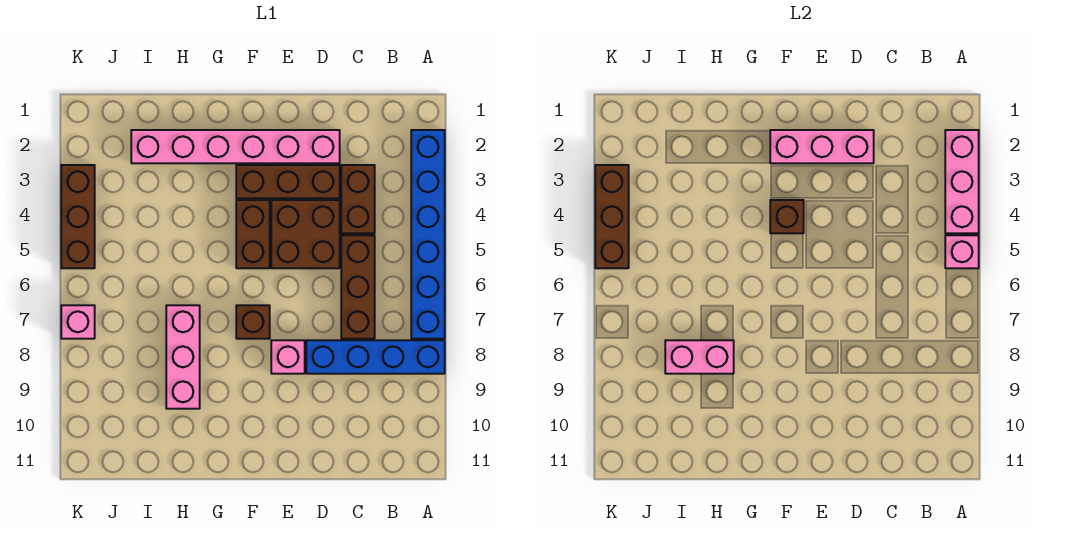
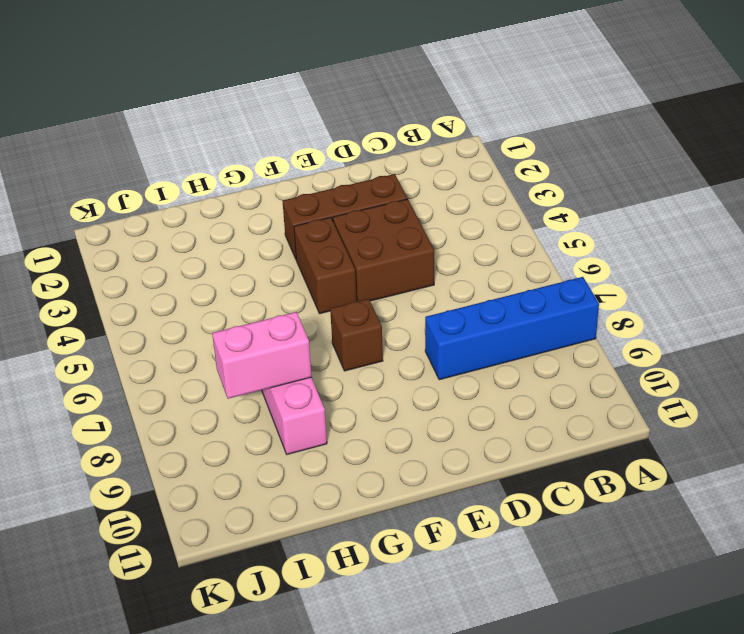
none -> blue 1x6 brick [411,130,445,339]
none -> brown 1x2 brick [341,165,375,233]
none -> brown 1x3 brick [341,235,375,339]

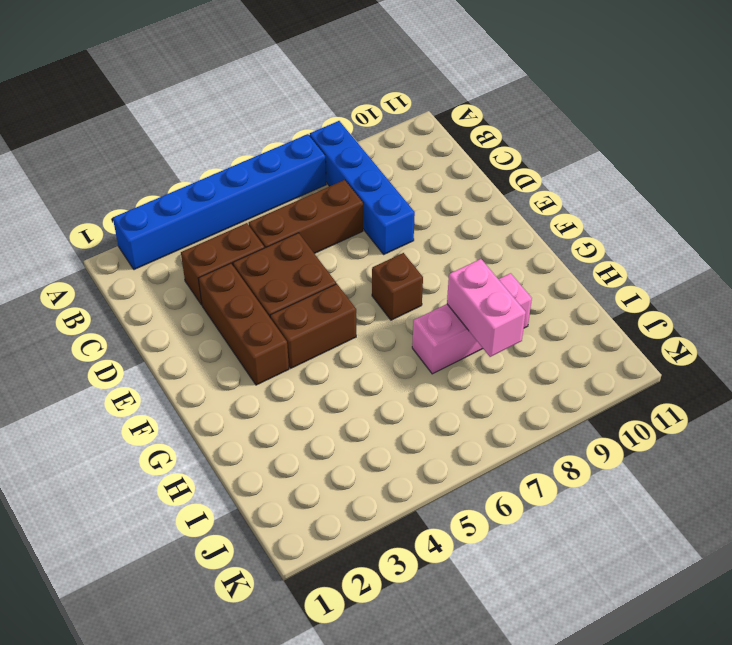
none -> pink 1x6 brick [131,130,340,163]
none -> pink 1x1 brick [271,340,305,374]
none -> brown 1x3 brick [61,165,95,268]

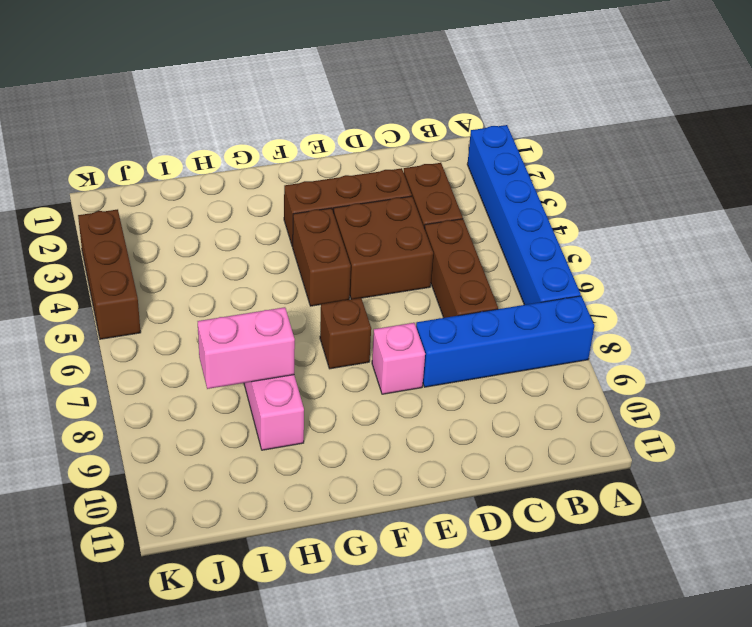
none -> pink 1x6 brick [131,130,340,163]
none -> pink 1x1 brick [61,305,95,339]
none -> pink 1x3 brick [945,130,979,233]

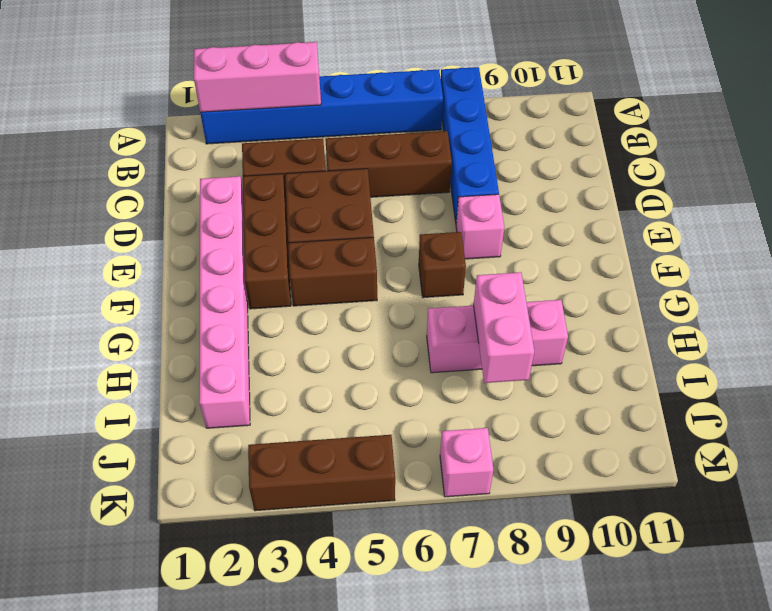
none -> pink 1x1 brick [945,235,979,268]
none -> pink 1x3 brick [770,130,874,163]
none -> brown 1x1 brick [770,200,804,233]

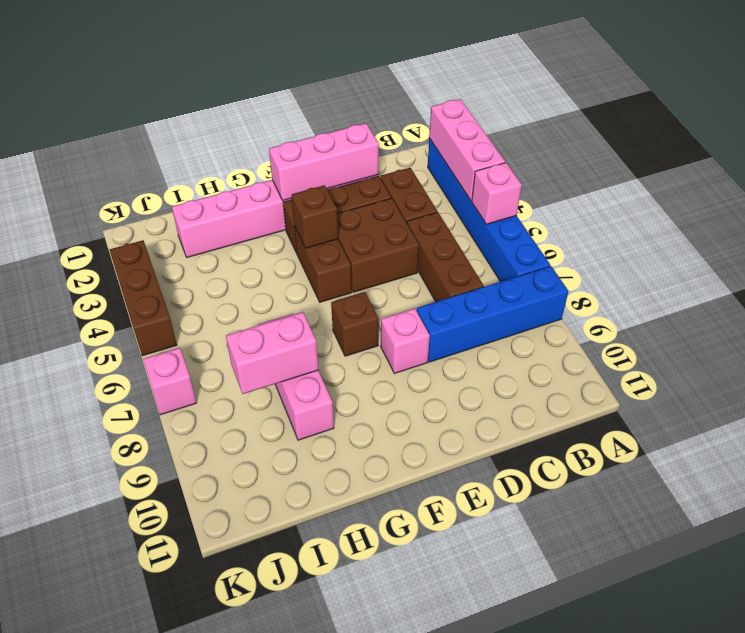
none -> brown 1x3 brick [595,165,629,268]

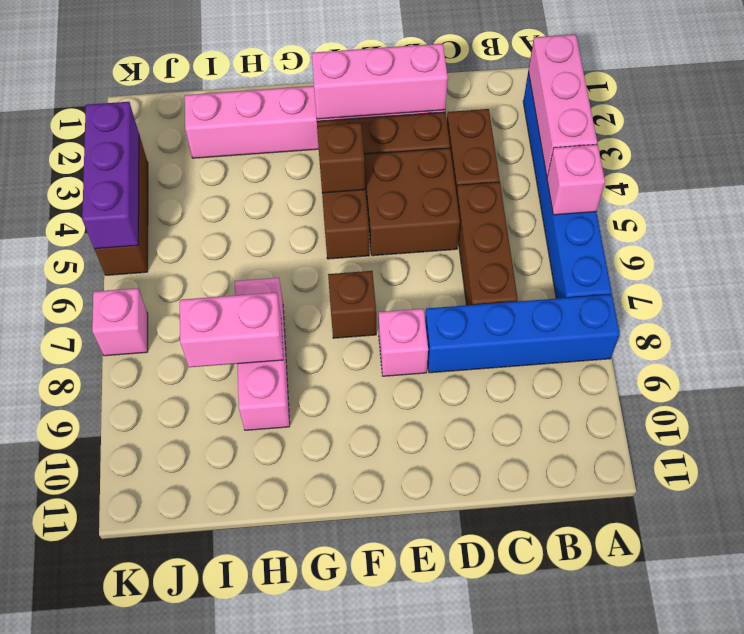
purple 1x3 brick [82,102,139,249] -> brown 1x3 brick [595,165,629,268]

